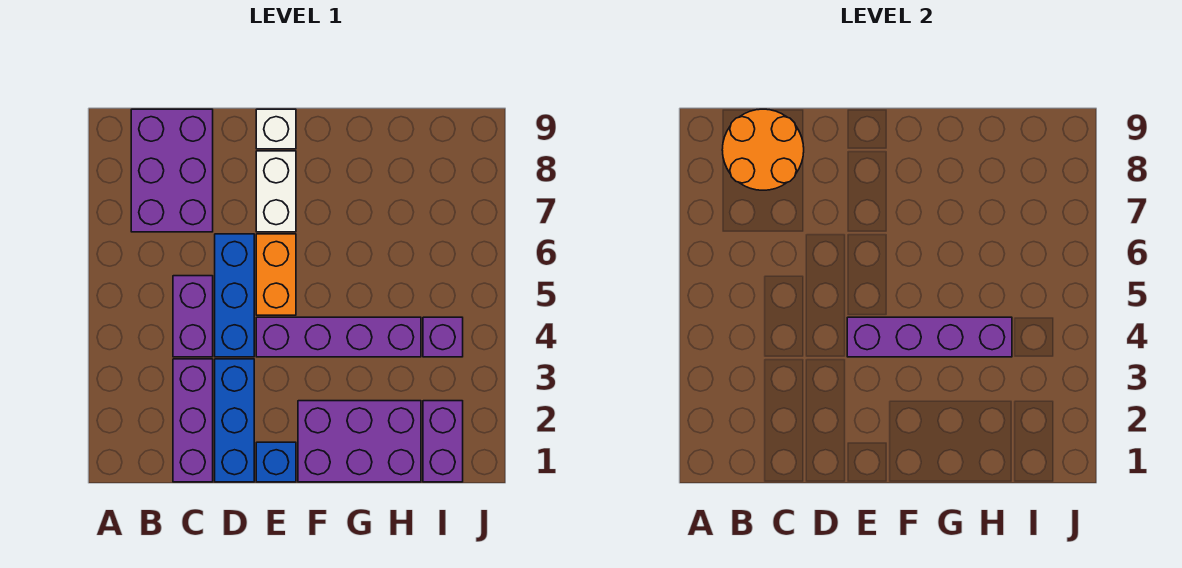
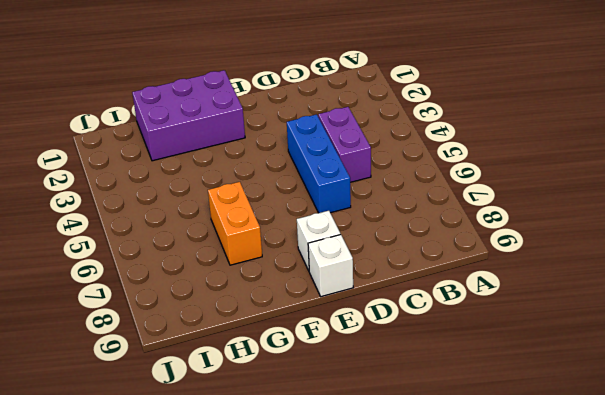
white 1x1 brick [297,211,340,271] -> white 1x2 brick [256,151,296,232]
orange 1x2 brick [208,182,262,265] -> orange 1x2 brick moved to [256,234,296,315]
none -> purple 2x3 brick [131,109,213,232]
none -> purple 1x3 brick [173,359,213,482]
none -> blue 1x3 brick [215,359,254,482]

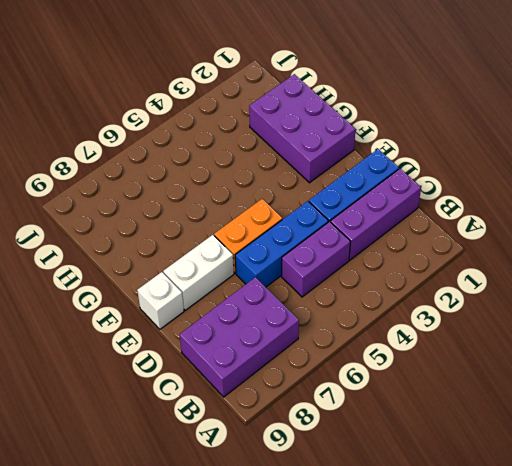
none -> blue 1x1 brick [256,442,296,482]
none -> purple 1x4 brick [256,317,421,357]
none -> purple 1x2 brick [423,401,463,482]

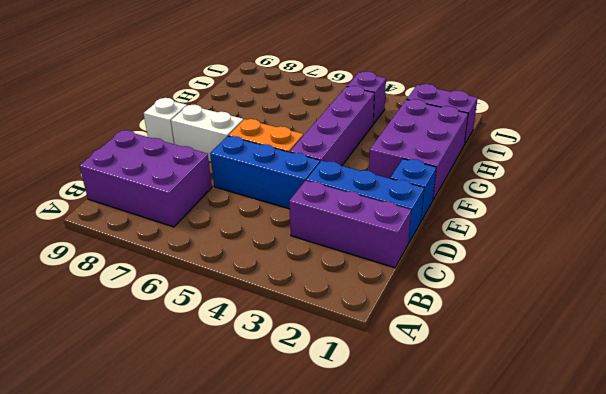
none -> purple 1x2 brick [173,276,213,357]
none -> orange 2x2 round brick [722,109,804,190]
none -> purple 1x4 brick [847,317,1012,357]

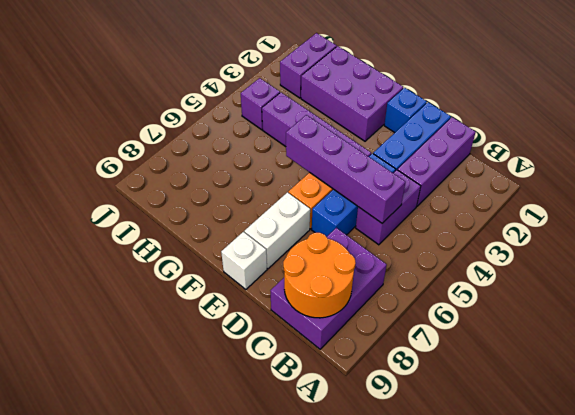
purple 1x4 brick [286,115,405,223] -> purple 1x4 brick moved to [847,317,1012,357]

